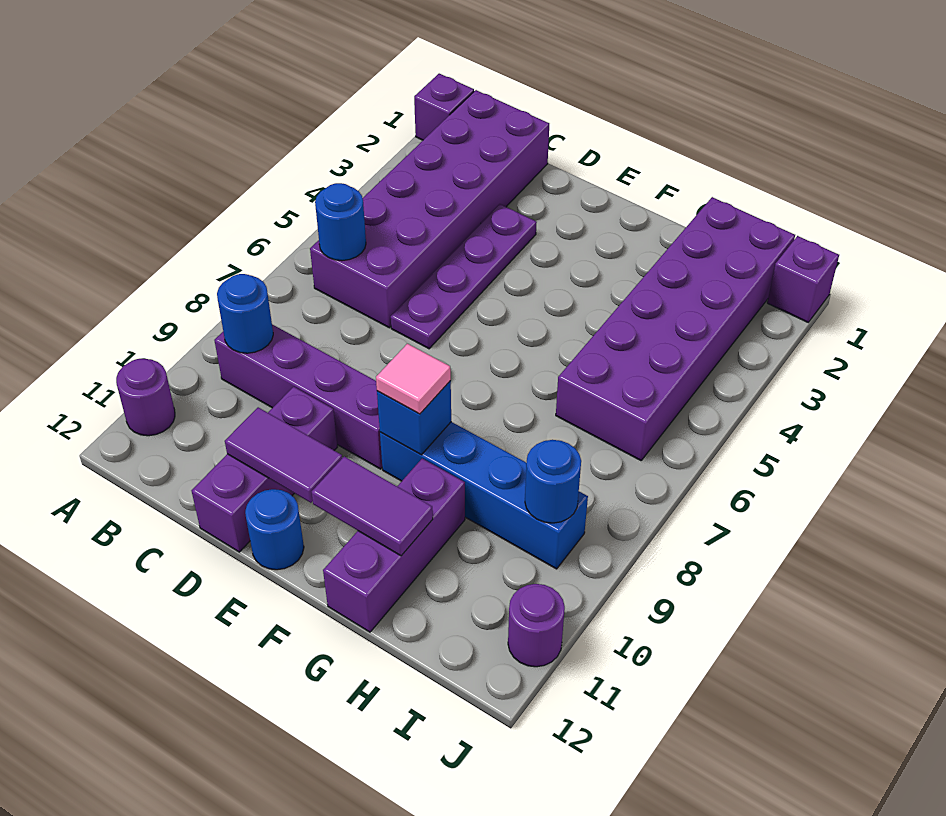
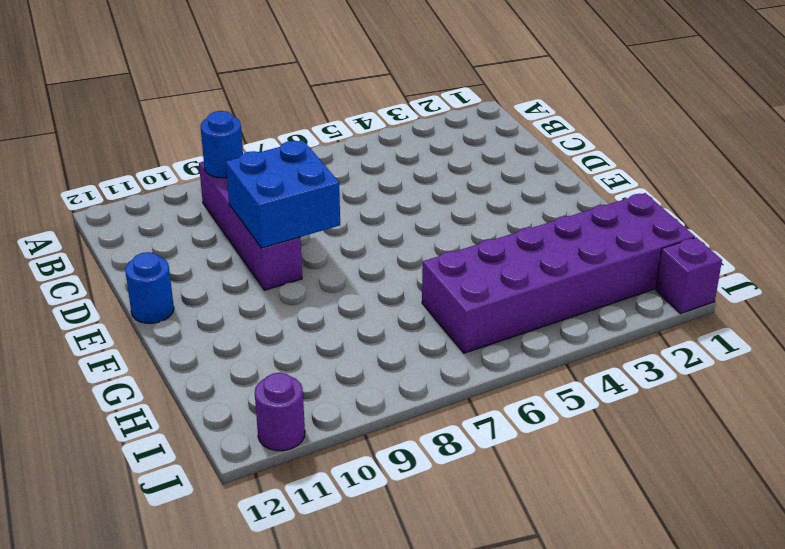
blue 2x2 brick [226,141,340,248] -> none
none -> purple 1x1 brick [414,74,474,140]
none -> purple 1x1 round brick [116,359,175,436]
none -> purple 2x6 brick [310,90,549,328]

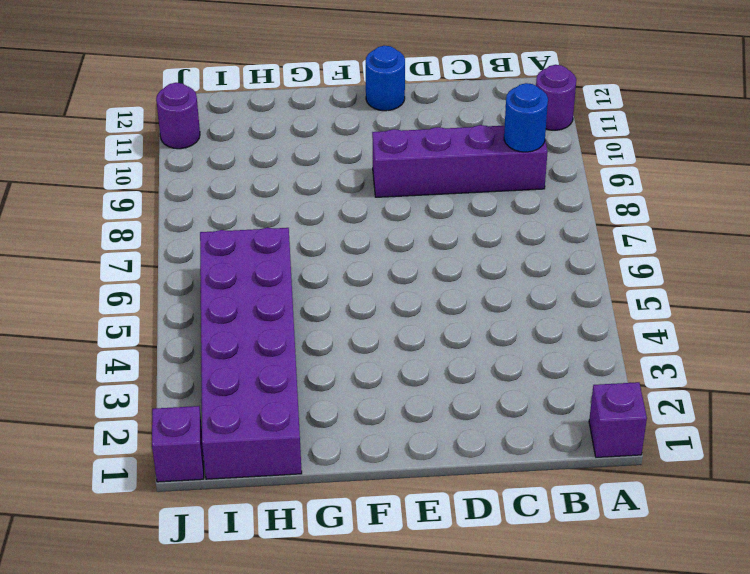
none -> purple 2x6 brick [310,90,549,328]
none -> purple 1x4 plate [391,204,537,349]
none -> purple 1x3 brick [192,387,337,552]

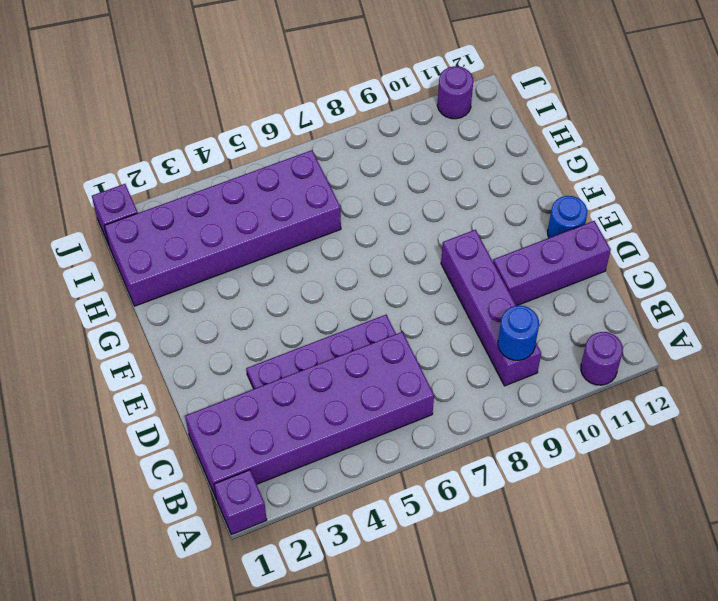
none -> blue 1x4 brick [380,422,588,569]
none -> purple 1x3 brick [323,458,465,632]
none -> blue 1x1 round brick [315,183,366,261]

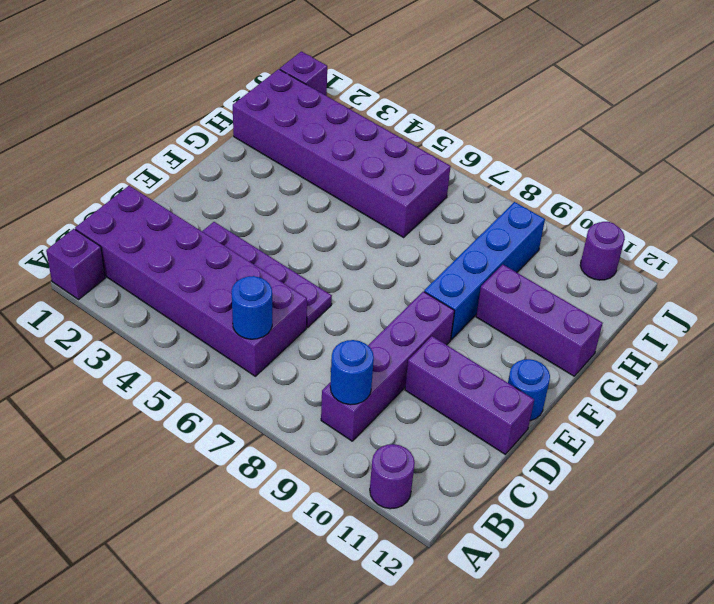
none -> purple 1x2 tile [225,407,342,503]
none -> blue 1x1 brick [377,381,451,455]
none -> purple 1x2 tile [312,456,433,556]

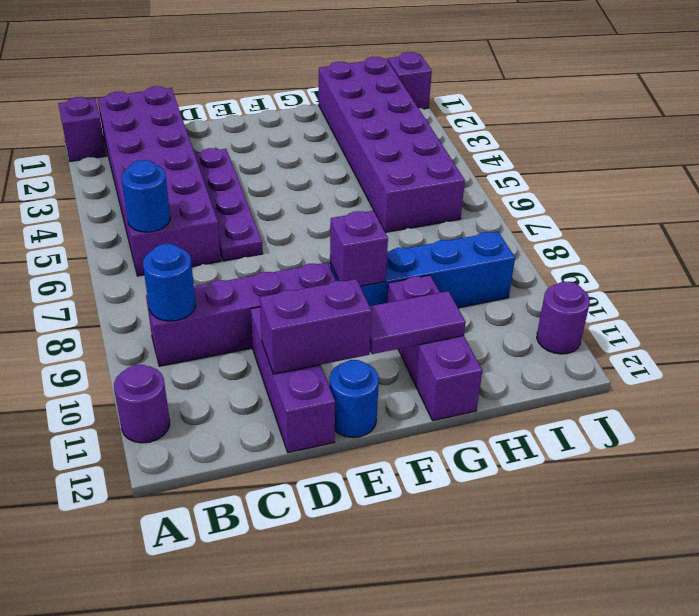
purple 1x2 brick [260,279,372,374] -> purple 1x2 tile [225,407,342,503]
purple 1x1 brick [330,211,388,286] -> blue 1x1 brick [377,381,451,455]
none -> blue 1x1 round brick [525,440,581,523]
none -> pink 1x1 tile [376,344,451,414]

